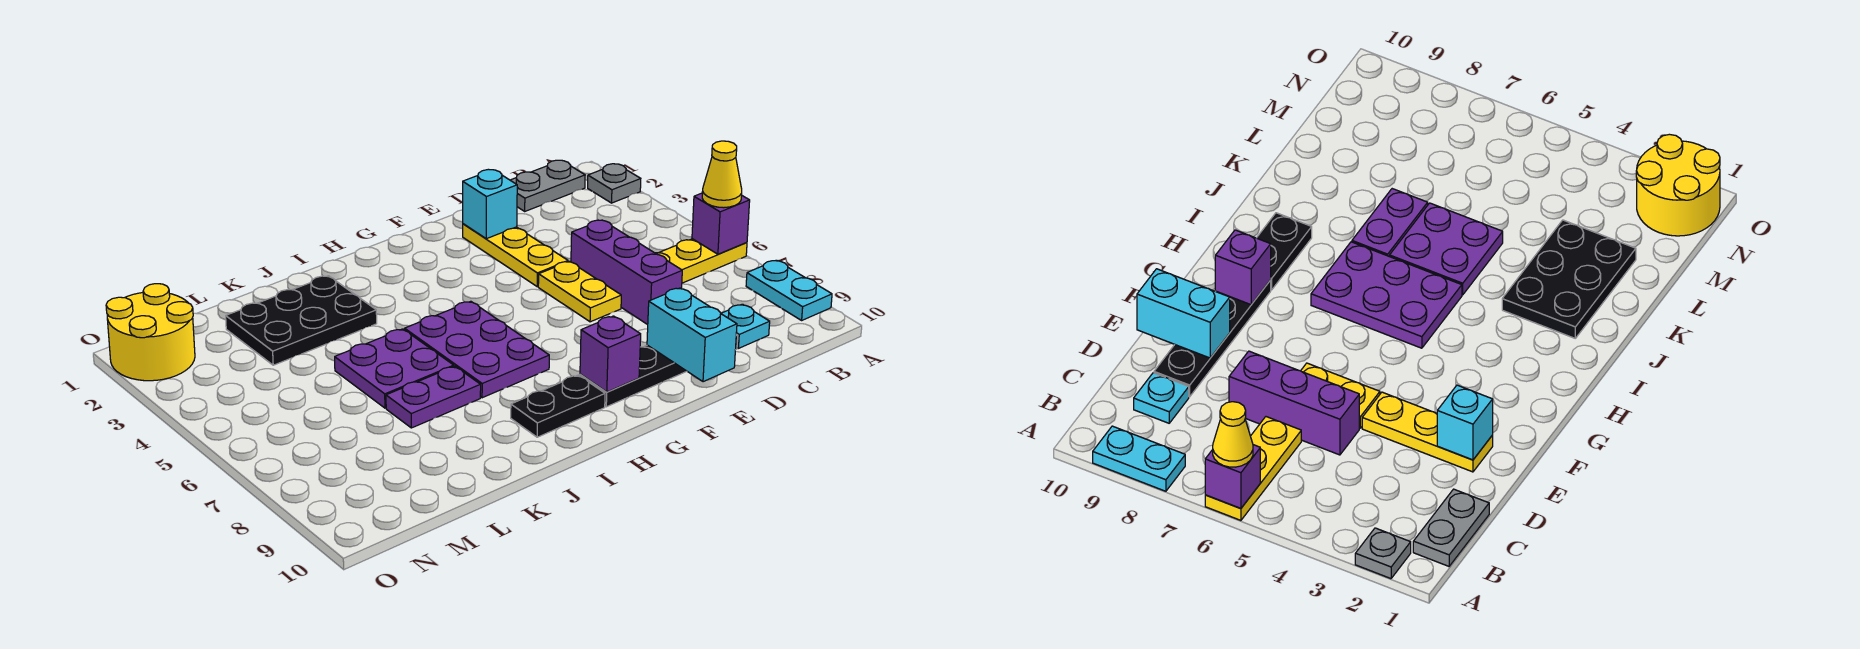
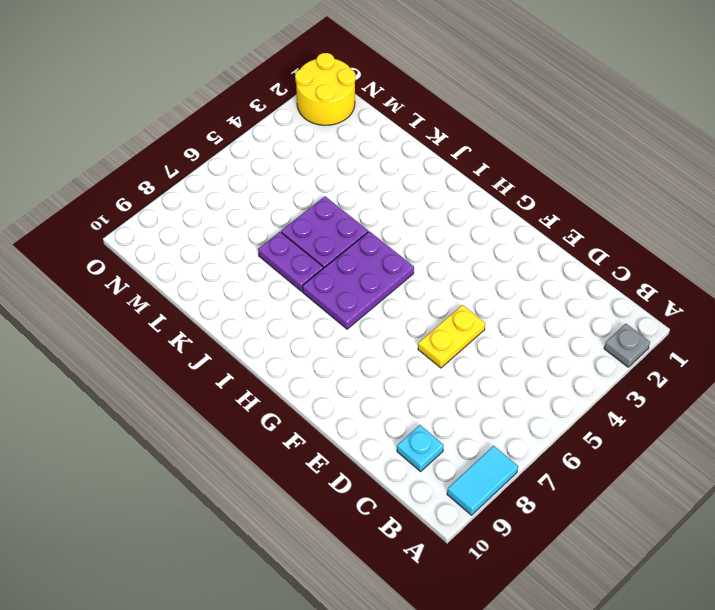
cyan 1x2 tile [447,446,518,515] -> cyan 1x2 plate [746,261,832,320]
none -> yellow 1x3 plate [656,239,747,283]
none -> grey 1x2 plate [510,160,585,211]
none -> purple 1x3 brick [571,220,682,325]

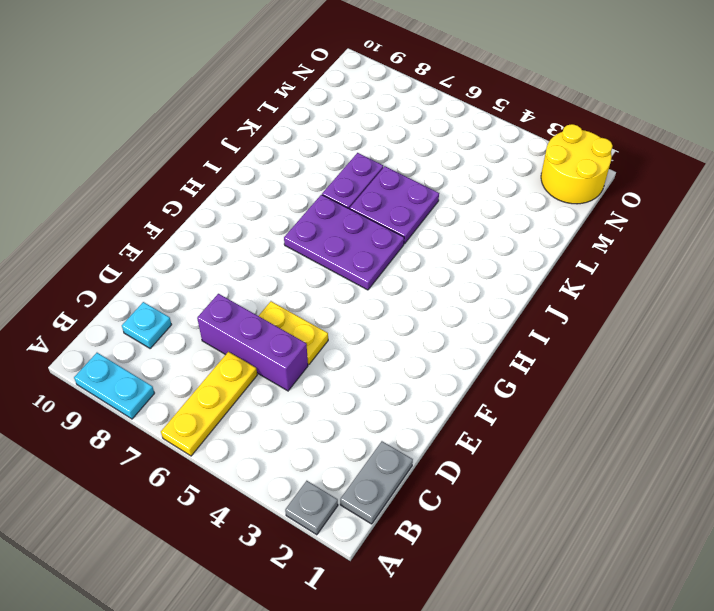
none -> black 1x4 plate [580,334,738,407]
none -> yellow 1x3 plate [463,224,568,287]
none -> black 1x2 plate [511,375,605,437]

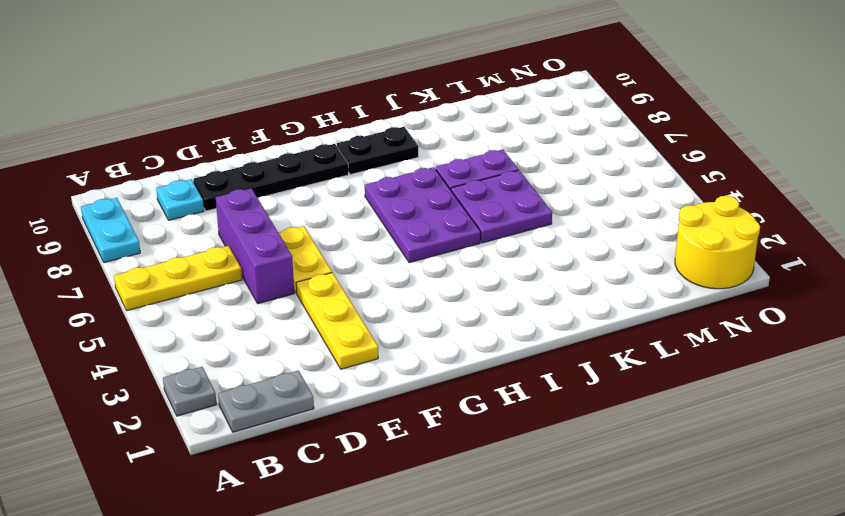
none -> black 2x3 plate [226,276,377,365]
none -> purple 1x1 brick [692,193,750,254]
none -> cyan 1x1 brick [463,169,517,239]

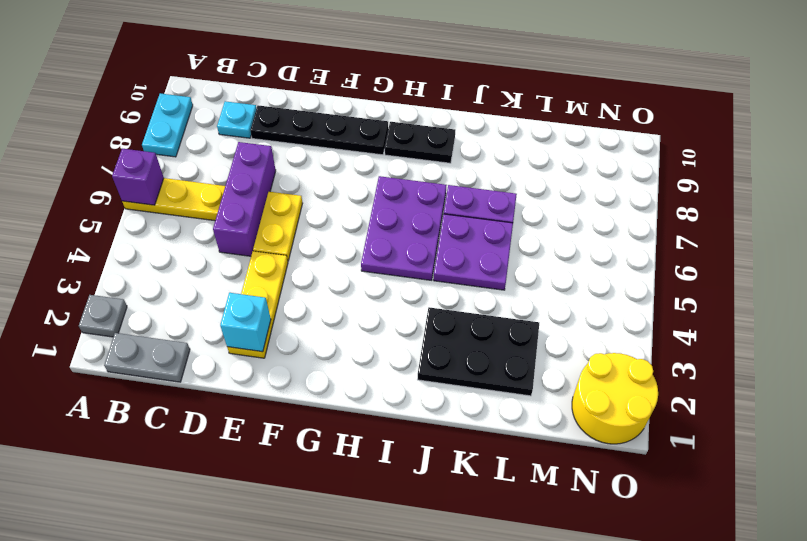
none -> cyan 1x2 brick [647,288,737,382]
none -> purple 1x1 brick [580,316,641,392]
none -> yellow 1x1 cone [702,141,742,208]

